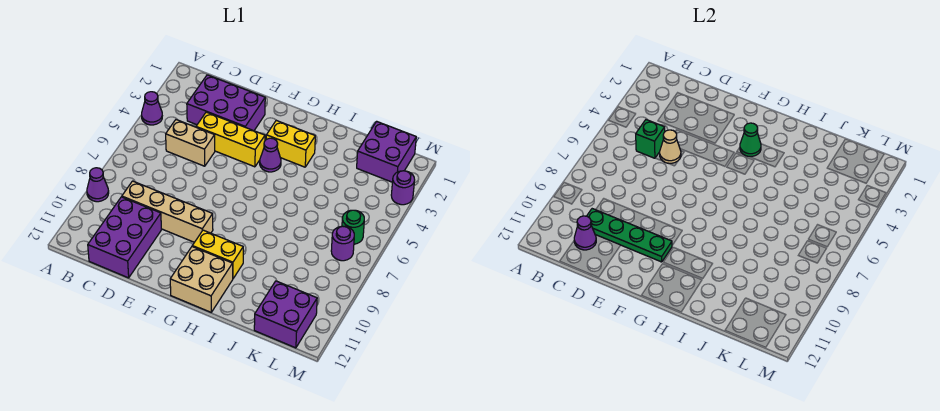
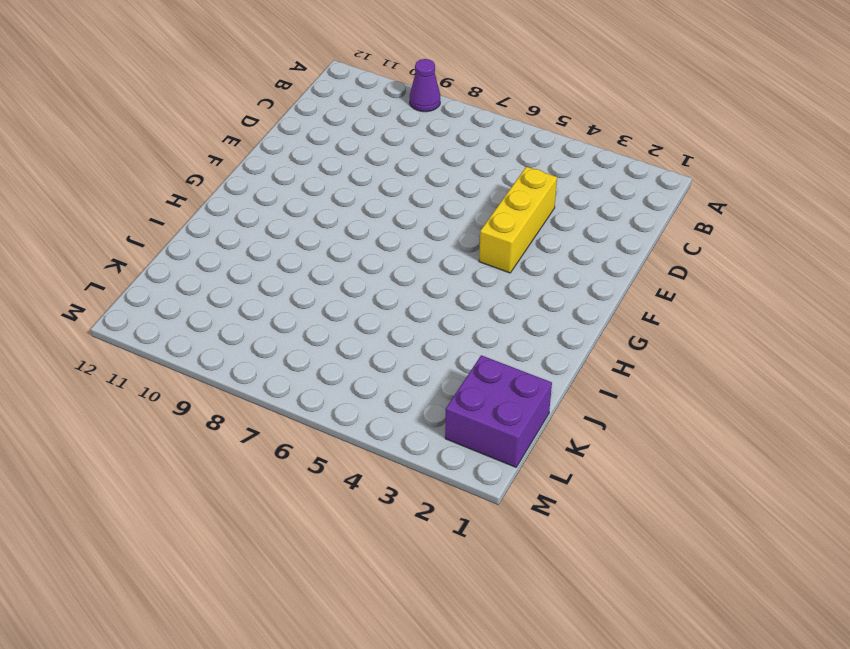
none -> purple 1x1 cone [142,92,162,125]
none -> purple 2x3 brick [187,75,265,131]
none -> tan 1x2 brick [166,120,215,166]

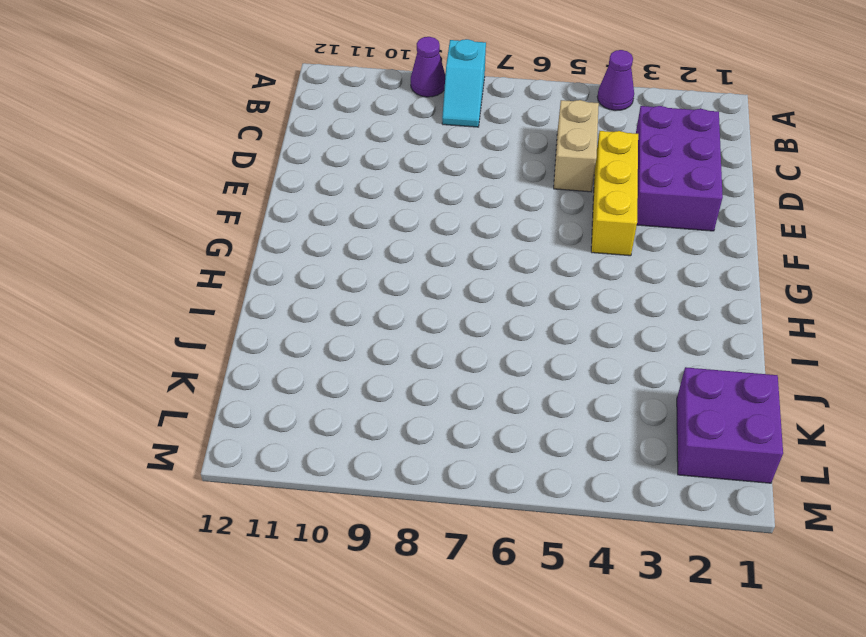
cyan 1x2 slope [442,39,486,127] -> none
none -> tan 1x4 brick [122,181,213,242]
none -> purple 2x3 brick [88,197,162,278]
none -> yellow 1x2 brick [266,120,315,167]

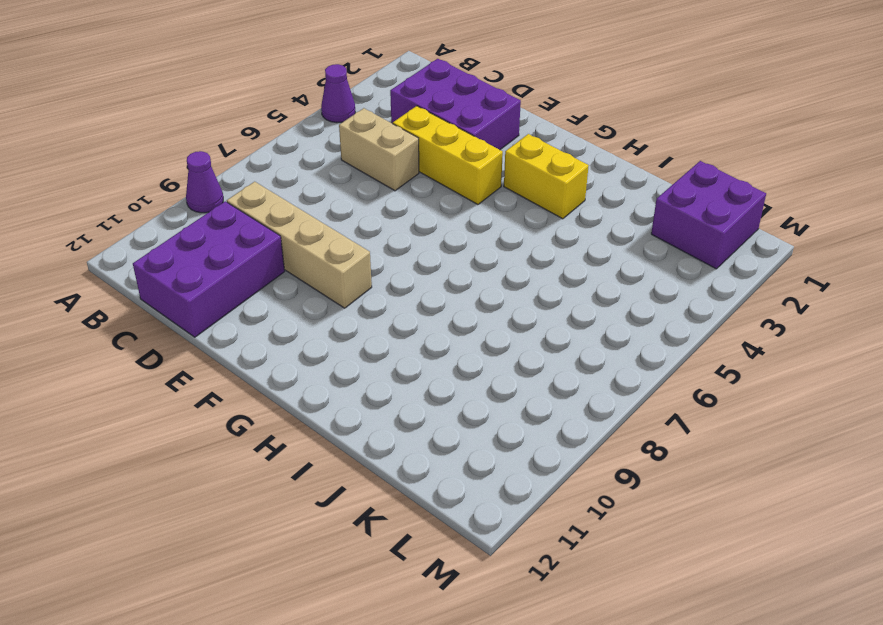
none -> purple 1x1 cone [260,138,281,172]
none -> yellow 1x2 brick [192,230,243,278]
none -> tan 2x2 brick [170,247,233,312]

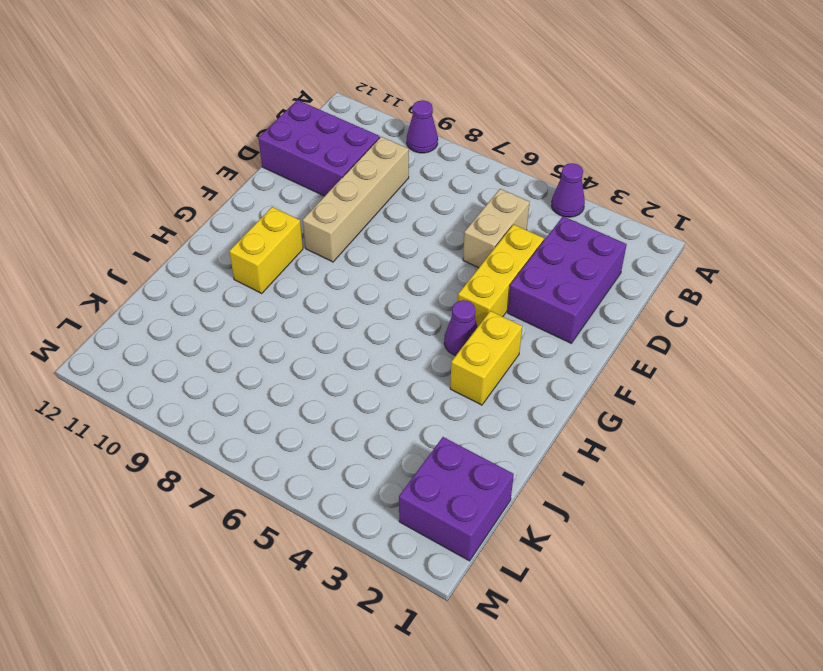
none -> tan 2x2 brick [170,247,233,312]
none -> purple 2x2 brick [254,281,317,348]
none -> green 1x1 round brick [342,210,364,244]

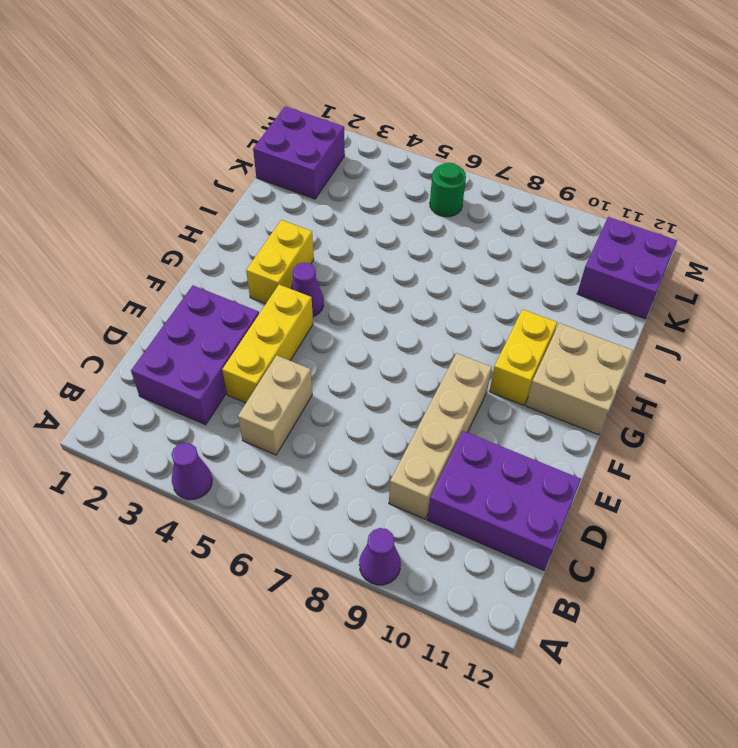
none -> purple 1x1 round brick [331,226,354,261]
none -> purple 1x1 round brick [391,171,415,205]
none -> green 1x1 brick [636,120,665,158]

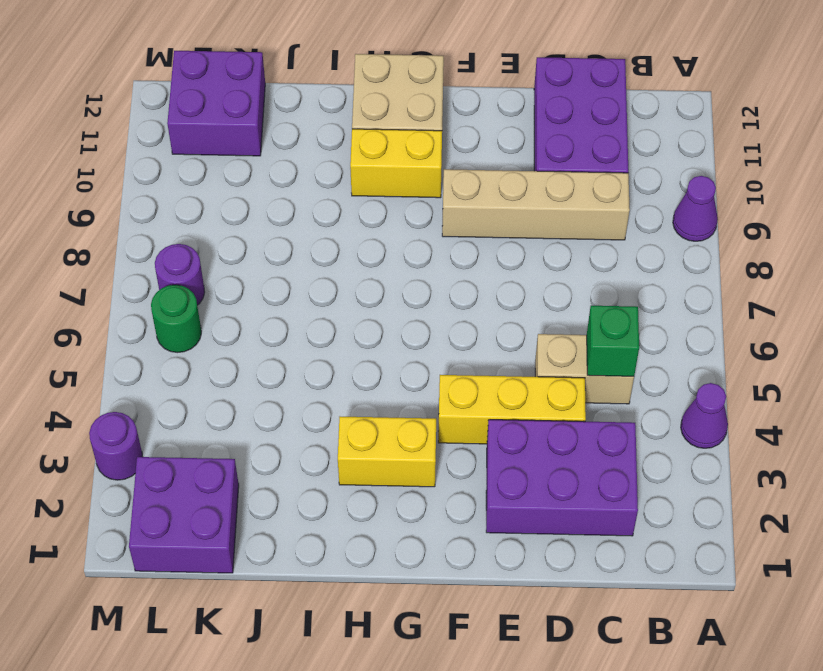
none -> purple 1x1 cone [260,138,281,172]
none -> green 1x4 plate [587,209,672,262]
none -> purple 1x1 cone [574,216,596,250]

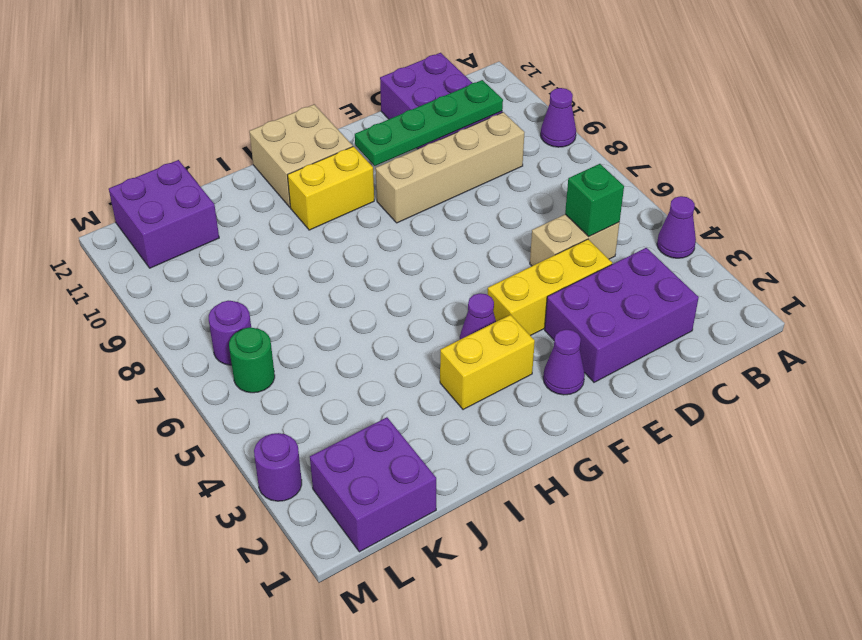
purple 1x1 cone [543,329,585,395] -> purple 1x1 cone moved to [574,216,596,250]
none -> tan 1x1 cone [660,130,681,163]
none -> green 1x1 cone [740,123,761,156]

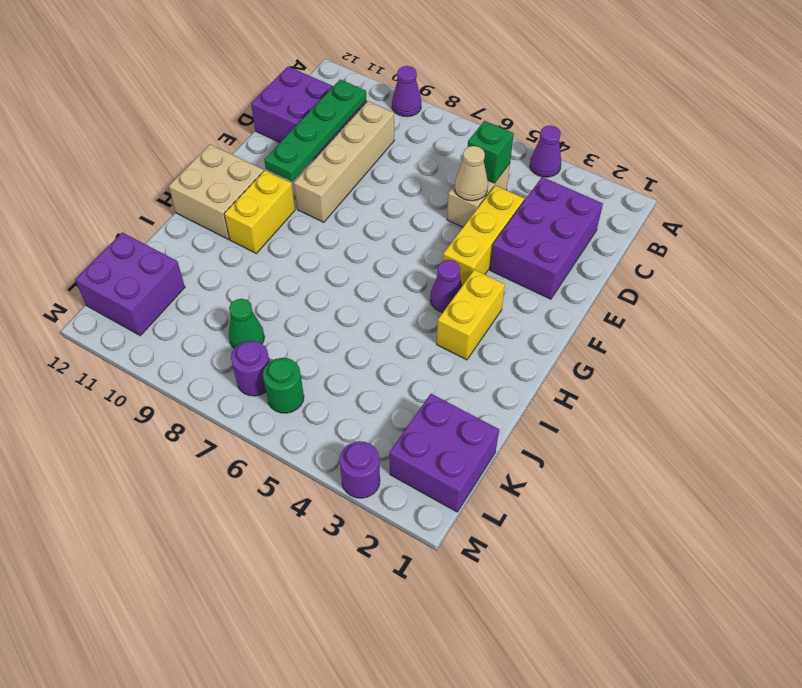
green 1x1 cone [229,299,264,348] -> green 1x1 cone moved to [740,123,761,156]
none -> purple 1x1 cone [574,216,596,250]

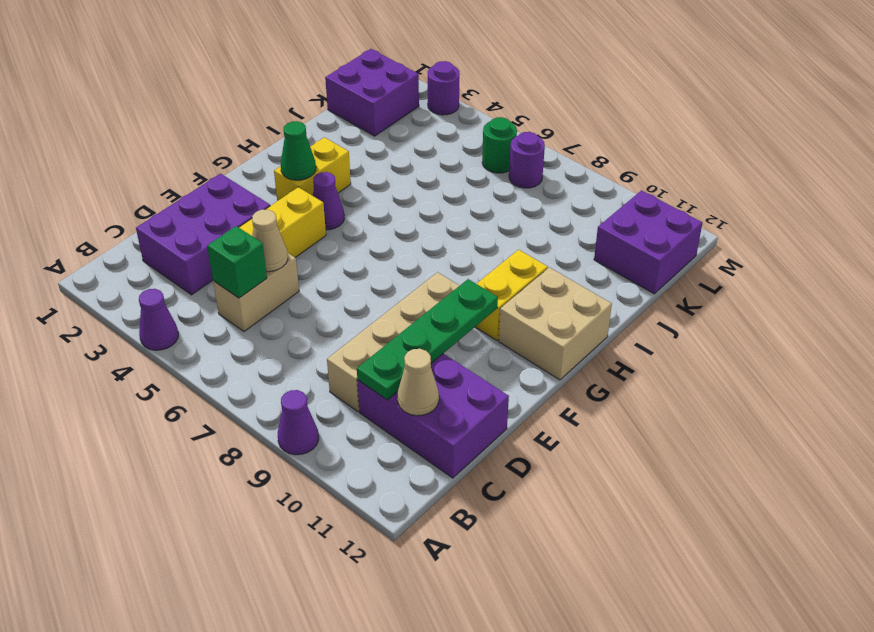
tan 1x1 cone [397,349,439,416] -> purple 1x1 cone [574,216,596,250]

